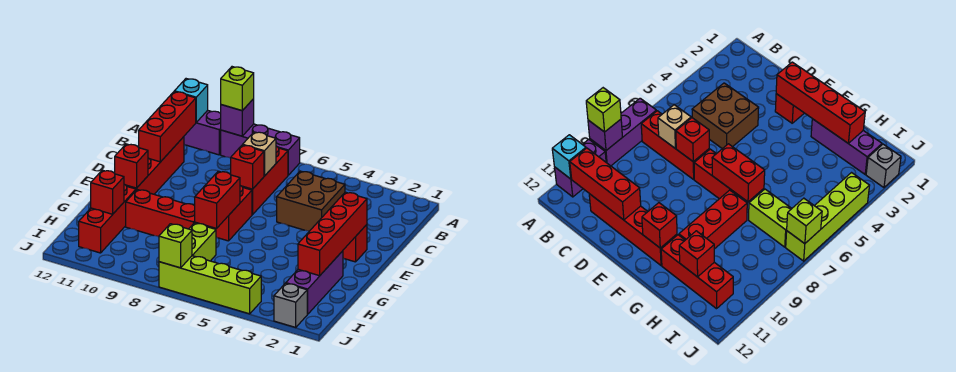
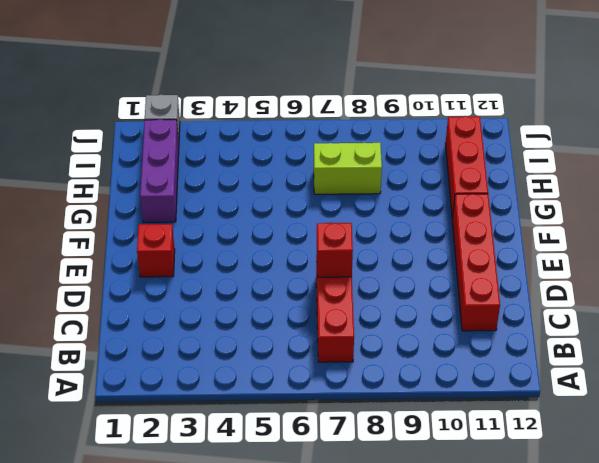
lime 1x2 brick [314,143,382,194] -> lime 1x2 brick turned to [189,223,216,261]
none -> purple 1x3 brick [221,124,300,175]
none -> purple 1x2 brick [184,110,221,155]
none -> brown 2x2 brick [277,171,345,231]

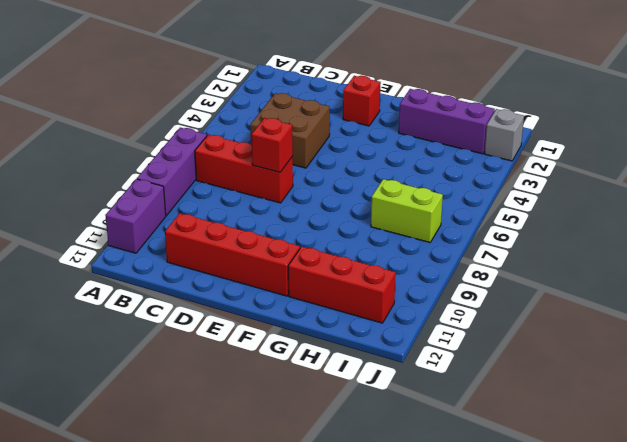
none -> red 1x2 brick [207,186,252,241]
none -> red 1x3 brick [126,190,199,237]
none -> lime 1x4 brick [159,256,261,314]

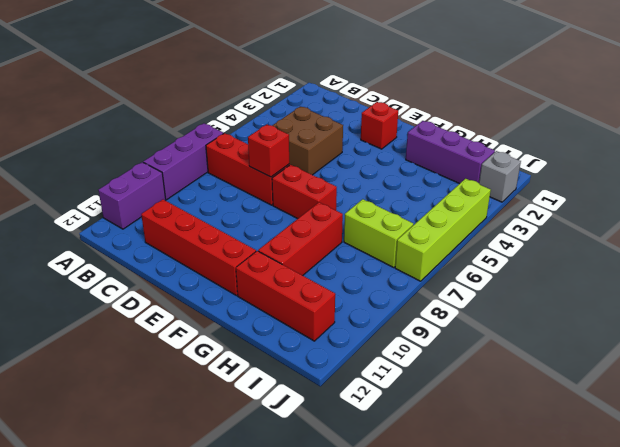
none -> purple 1x1 brick [221,99,254,136]
none -> cyan 1x1 brick [174,79,208,122]
none -> red 1x3 brick [139,92,196,162]

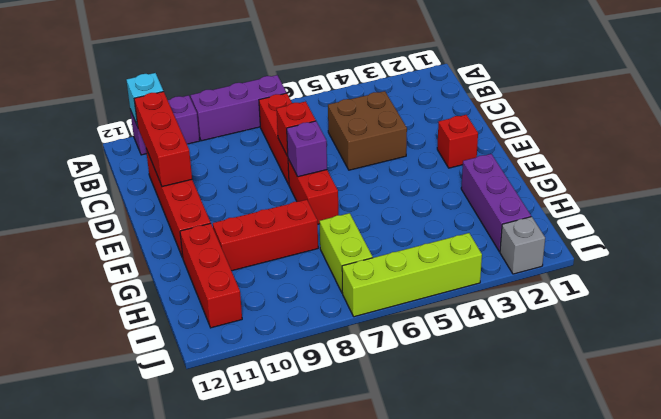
purple 1x1 brick [287,121,327,177] -> purple 1x1 brick moved to [221,99,254,136]
none -> tan 1x1 brick [243,132,276,176]
none -> red 1x4 brick [298,192,367,276]
none -> red 1x2 brick [195,171,240,228]

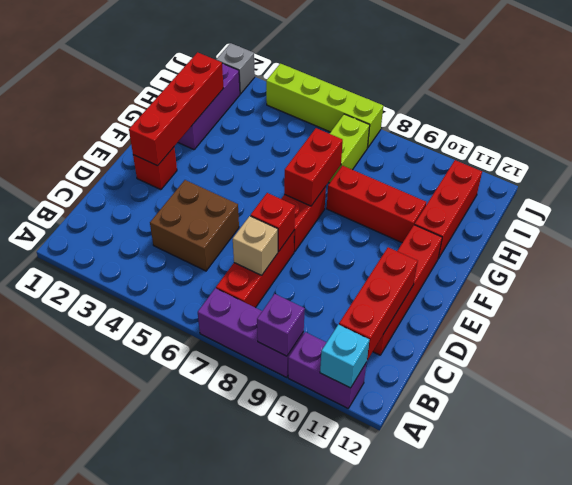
none -> red 1x1 brick [115,144,148,188]
none -> red 1x1 brick [91,170,124,214]
none -> lime 1x1 brick [159,224,192,268]

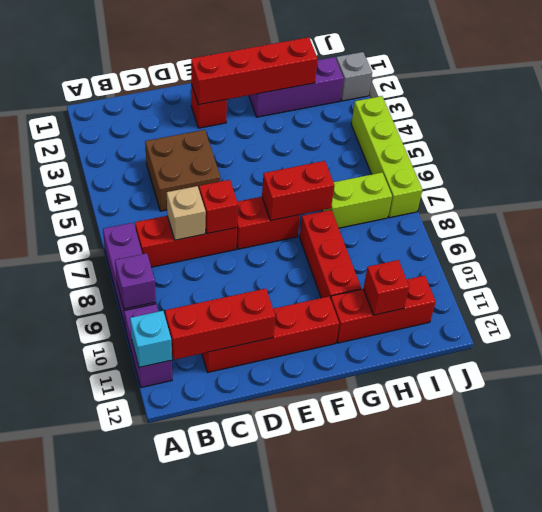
none -> red 1x1 brick [115,144,148,188]
none -> lime 1x1 brick [159,224,192,268]
none -> lime 1x1 brick [221,67,254,111]

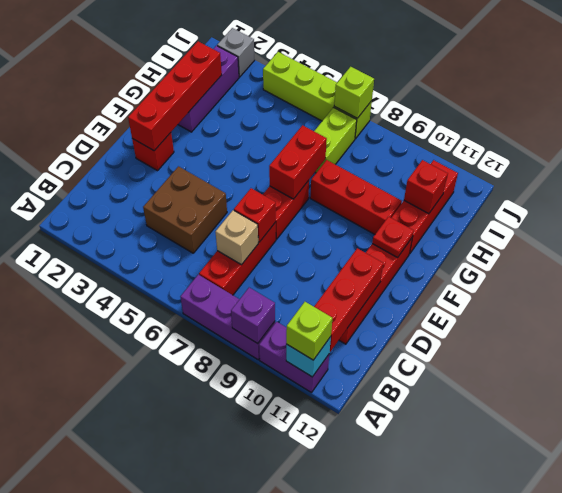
lime 1x1 brick [286,302,332,360] -> lime 1x1 brick moved to [221,67,254,111]
red 1x1 plate [372,217,414,258] -> red 1x1 brick [115,144,148,188]

